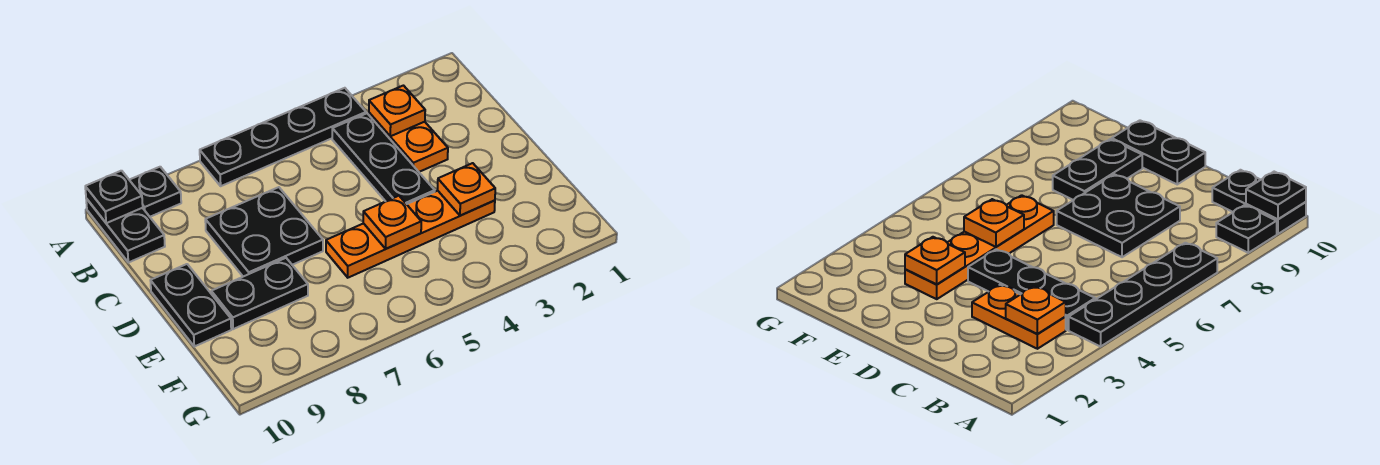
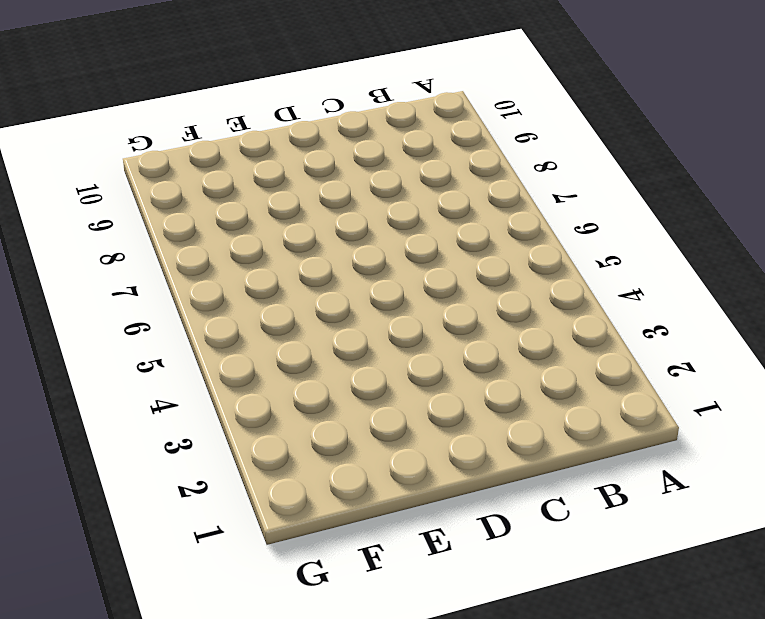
none -> black 1x4 plate [200,88,366,186]
none -> black 1x1 plate [130,167,181,217]
none -> black 1x2 plate [86,198,165,263]

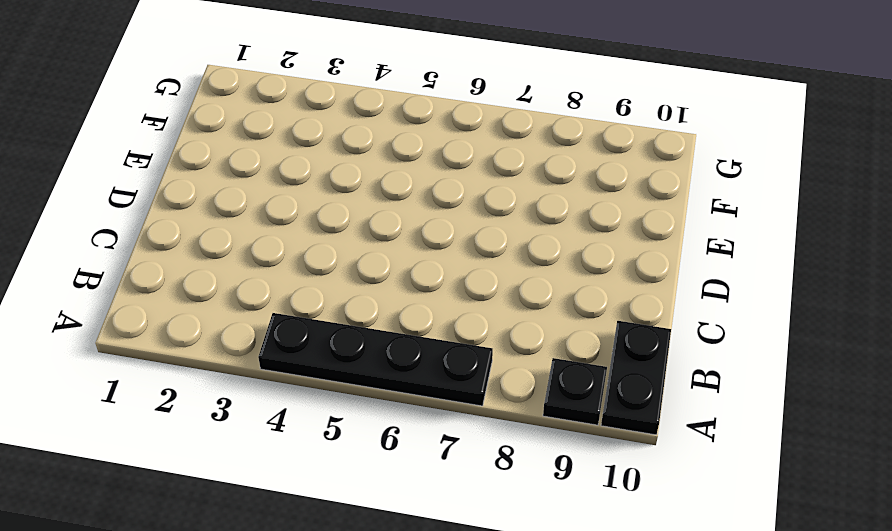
none -> orange 1x2 plate [369,113,448,172]
none -> black 1x3 plate [332,113,435,204]
none -> black 2x2 plate [205,187,323,277]

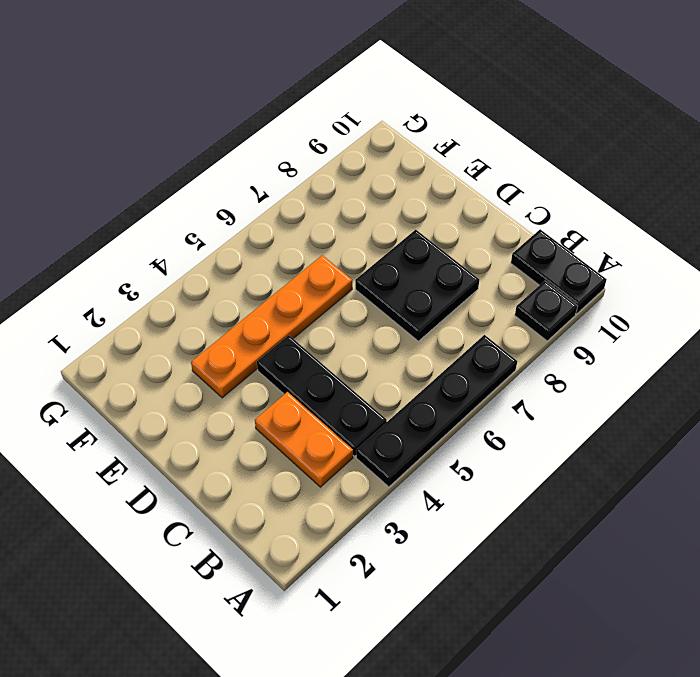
none -> black 1x2 plate [150,264,231,347]
none -> black 1x2 plate [211,258,308,329]
none -> black 1x1 plate [85,171,143,223]

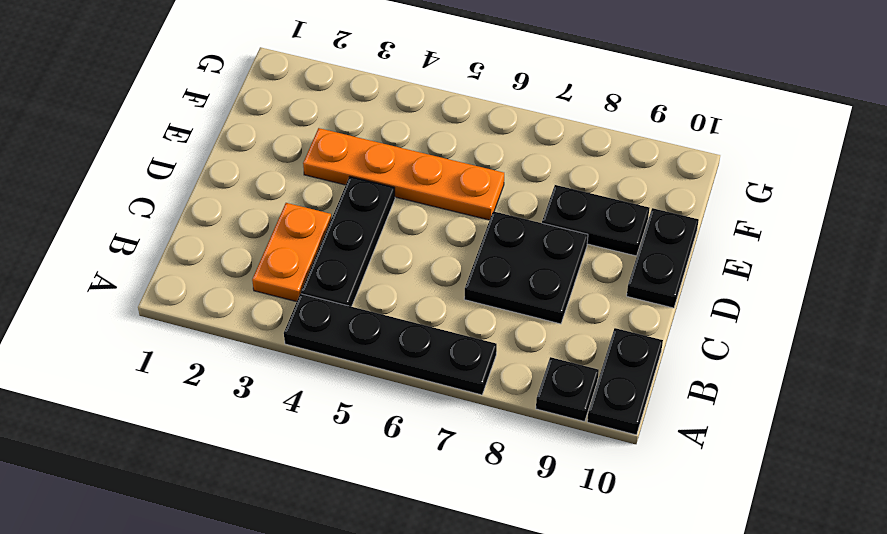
none -> black 1x1 plate [85,171,143,223]
none -> orange 1x1 plate [369,86,425,136]
none -> orange 1x1 plate [438,163,495,216]

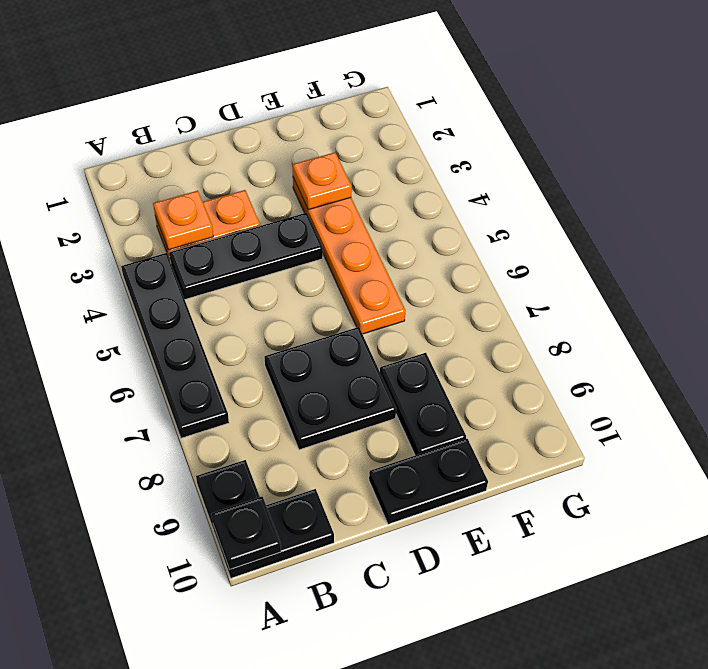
none -> orange 1x1 plate [363,196,421,249]

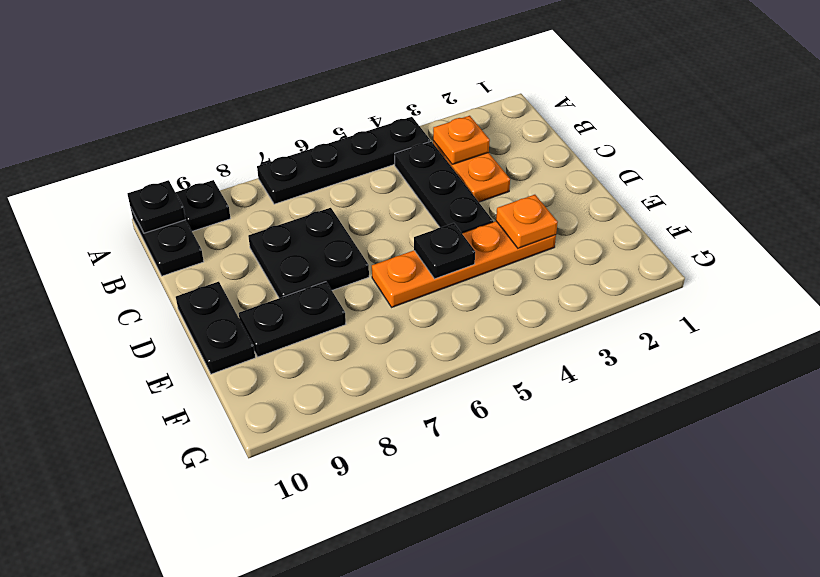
black 1x1 plate [414,223,475,279] -> orange 1x1 plate [363,196,421,249]

